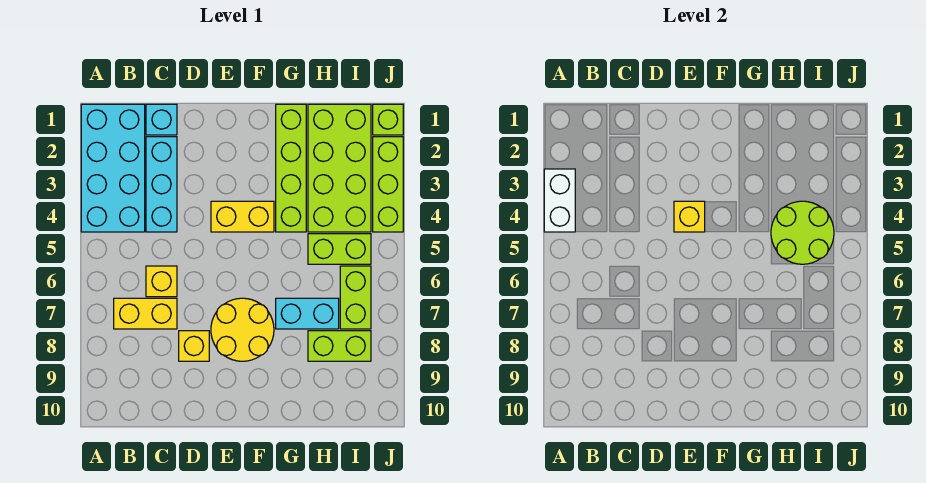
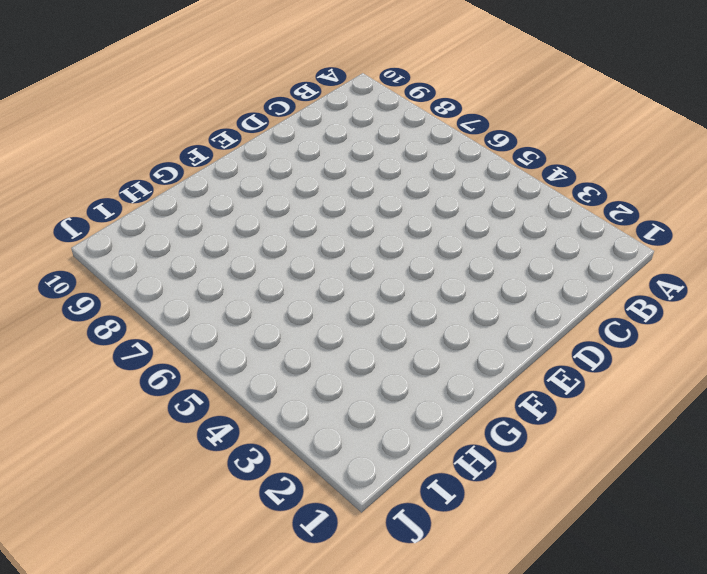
none -> cyan 2x4 brick [81,104,145,232]
none -> yellow 1x2 brick [114,298,177,329]
none -> cyan 1x1 brick [146,104,177,135]

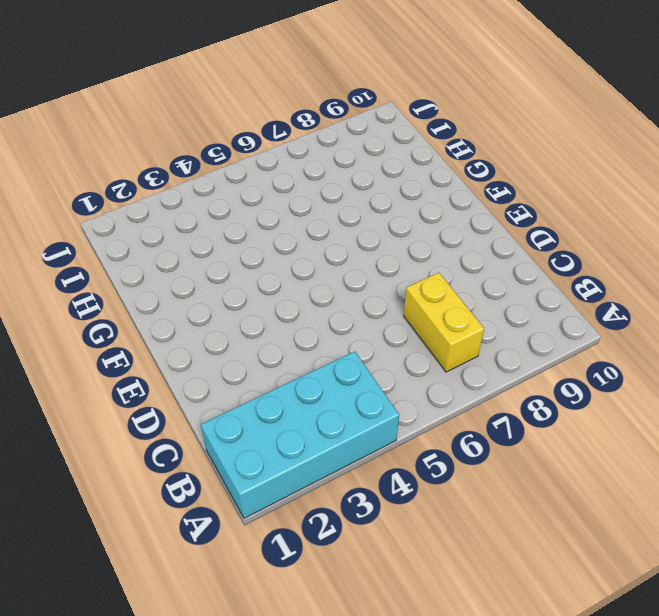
none -> cyan 1x1 brick [146,104,177,135]
none -> cyan 1x3 brick [146,137,177,232]
none -> yellow 1x1 brick [146,266,177,297]

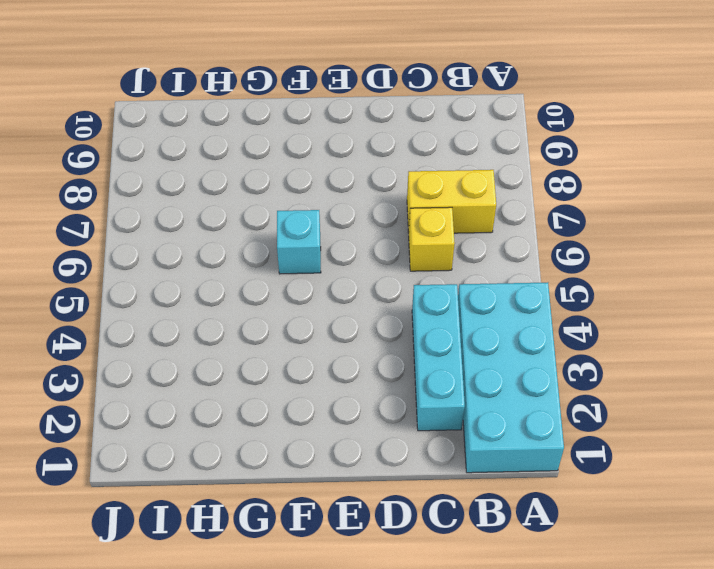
cyan 1x1 brick [277,210,321,274] -> cyan 1x1 brick moved to [146,104,177,135]
none -> yellow 1x1 brick [179,331,209,361]
none -> yellow 1x2 brick [211,201,274,232]
none -> yellow 2x2 round brick [211,298,274,361]

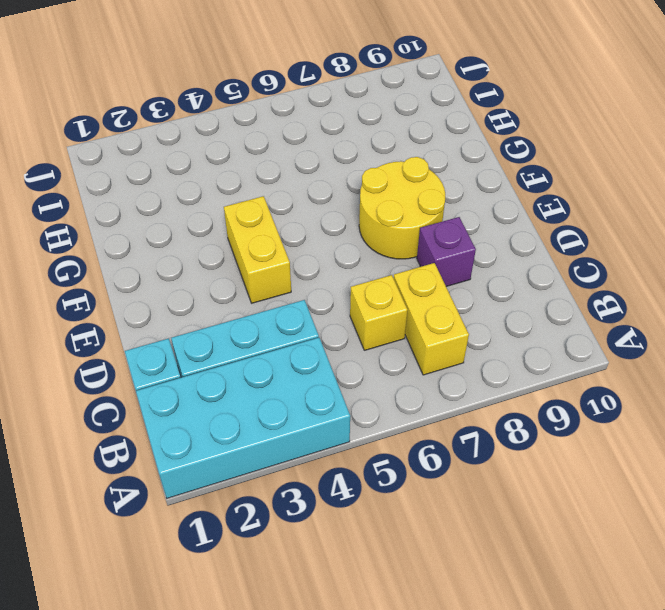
purple 1x1 brick [417,217,476,287] -> yellow 1x1 brick [179,331,209,361]
none -> lime 1x4 brick [276,104,306,232]
none -> cyan 1x2 brick [276,298,339,329]
none -> lime 2x4 brick [308,104,371,232]

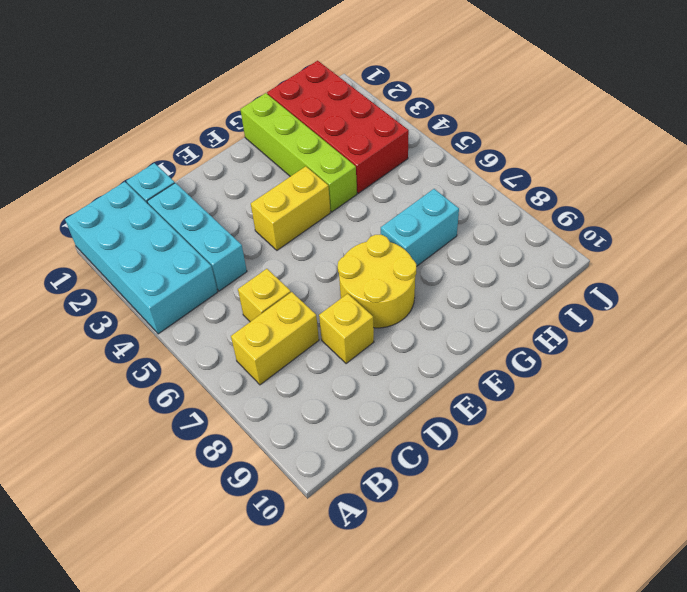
red 2x4 brick [267,61,409,193] -> lime 2x4 brick [308,104,371,232]
none -> lime 1x2 brick [308,234,371,264]
none -> lime 1x2 brick [308,331,371,361]
none -> lime 1x2 brick [340,266,371,329]

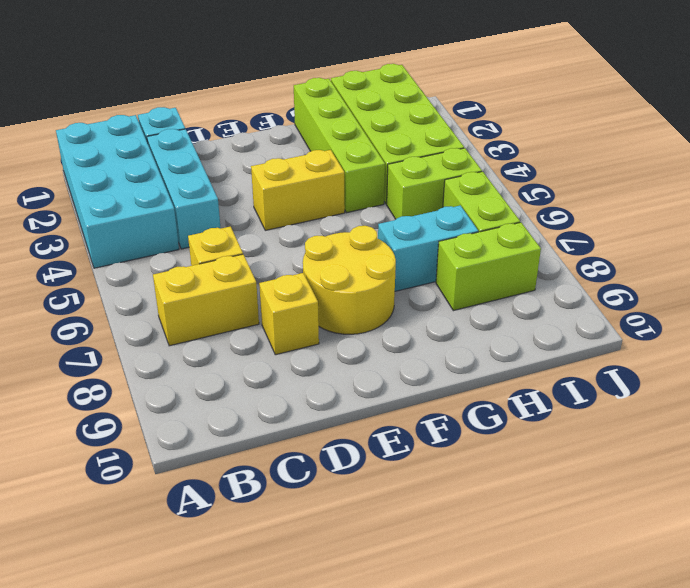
none -> lime 1x1 brick [373,104,403,135]
none -> lime 1x3 brick [373,137,403,232]
none -> white 1x2 brick [544,169,575,232]

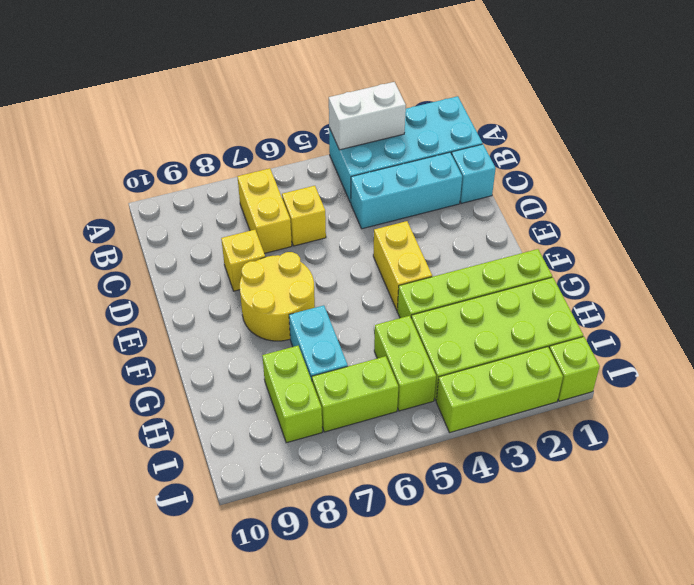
none -> yellow 1x1 brick [674,201,705,232]
none -> lime 2x2 round brick [771,201,834,264]

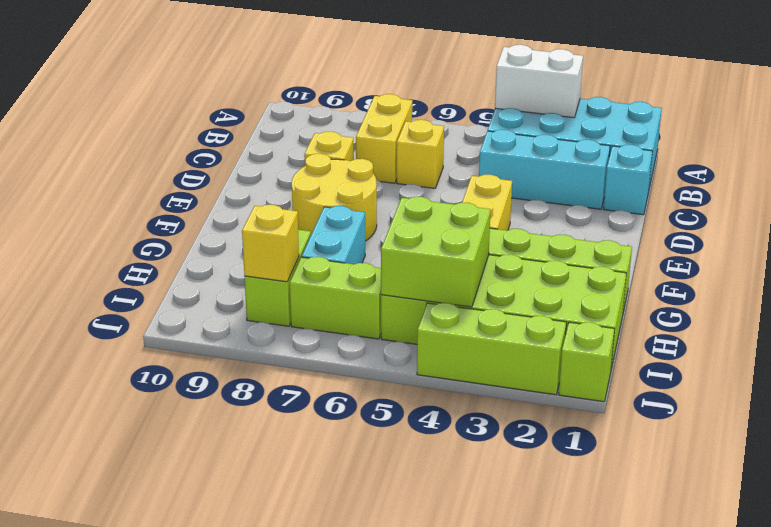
lime 2x2 brick [381,197,491,307] -> lime 2x2 round brick [771,201,834,264]
yellow 1x1 brick [242,205,299,282] -> yellow 1x1 brick moved to [674,201,705,232]

